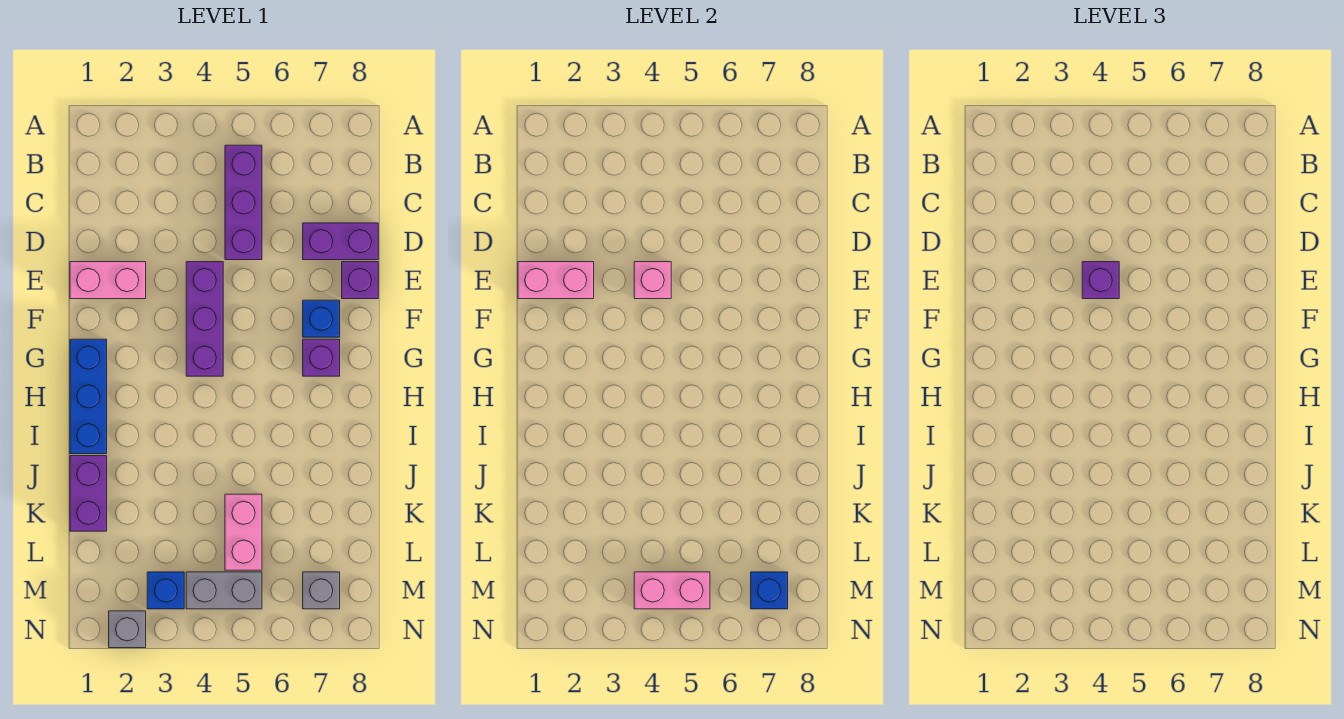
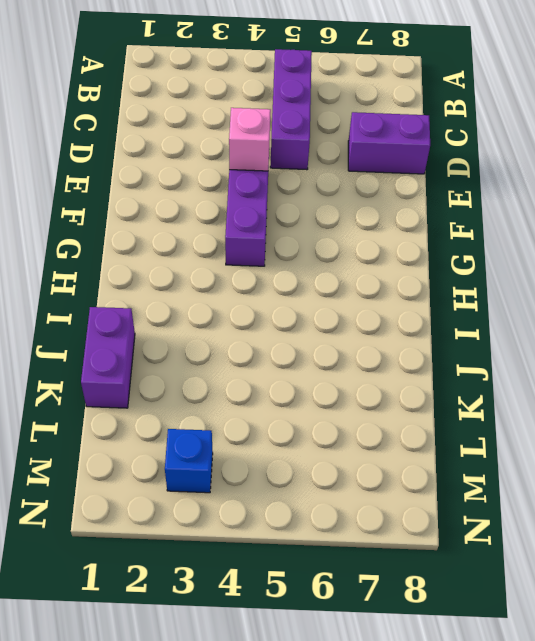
none -> pink 1x2 brick [70,262,146,299]
none -> purple 1x1 brick [342,262,378,299]
none -> blue 1x1 brick [303,300,340,337]

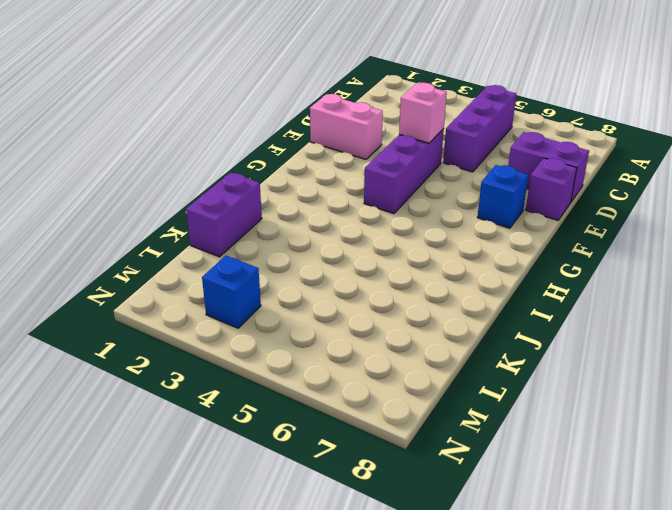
none -> blue 1x3 brick [70,339,107,454]
none -> purple 1x1 brick [303,339,340,376]
none -> pink 1x2 brick [225,494,262,570]

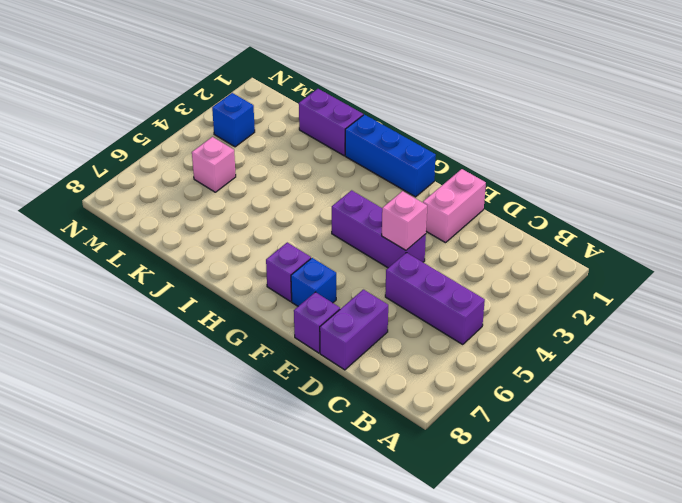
pink 1x1 brick [192,137,236,192] -> pink 1x2 brick [225,494,262,570]
none -> grey 1x2 brick [186,572,262,609]
none -> grey 1x1 brick [303,572,340,609]
none -> grey 1x1 brick [109,611,146,648]

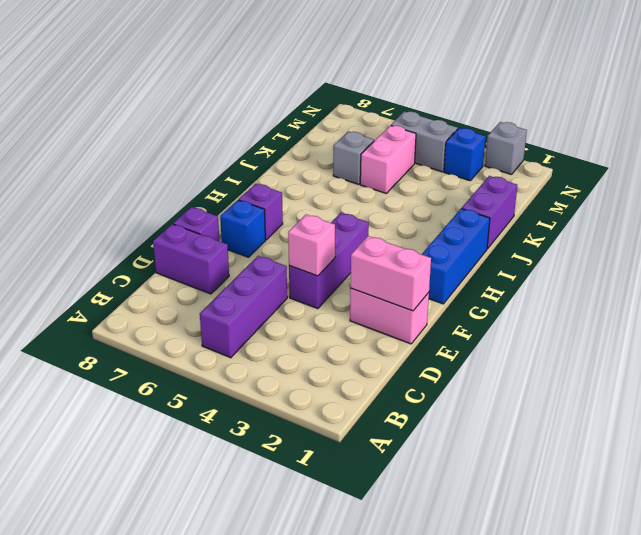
grey 1x1 brick [333,131,374,184] -> grey 1x1 brick moved to [303,572,340,609]
none -> pink 1x2 brick [634,572,710,609]
none -> blue 1x1 brick [751,572,788,609]
none -> purple 1x1 brick [1082,262,1119,299]

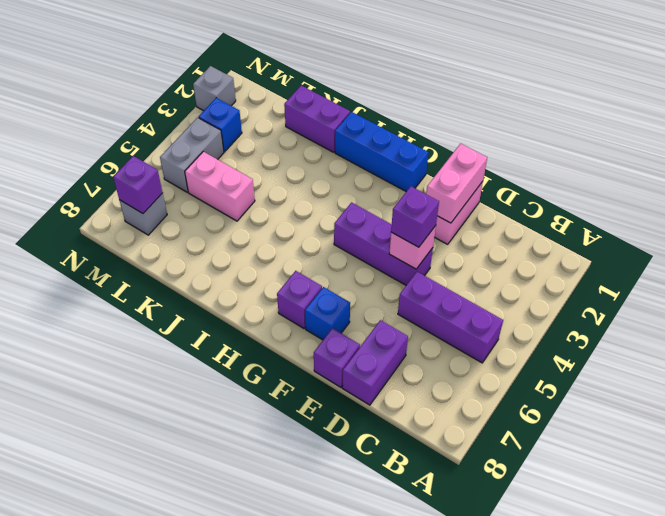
purple 1x1 brick [113,156,163,213] -> blue 1x1 brick [751,572,788,609]
none -> pink 1x2 brick [634,572,710,609]

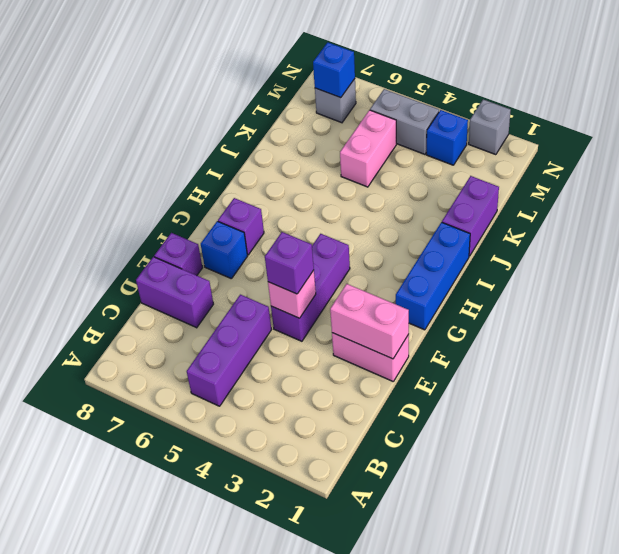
none -> pink 1x2 brick [634,572,710,609]

